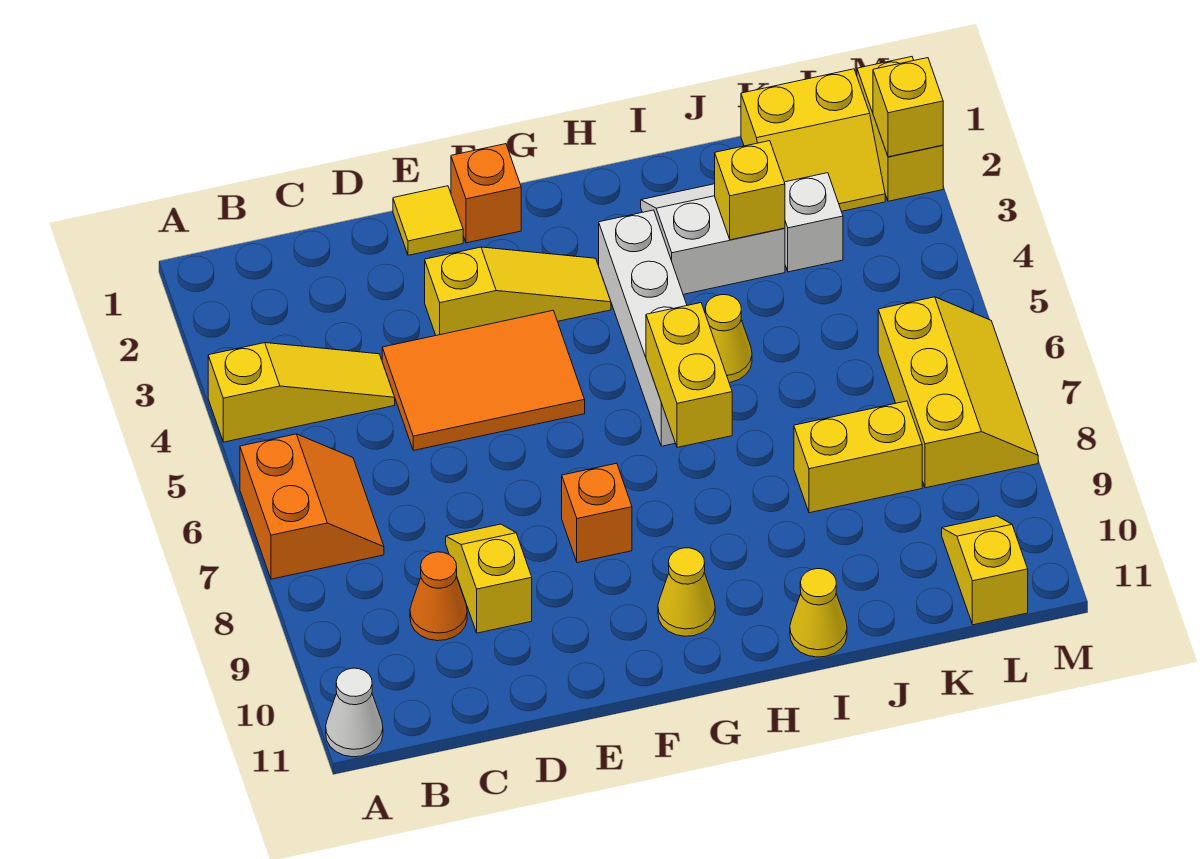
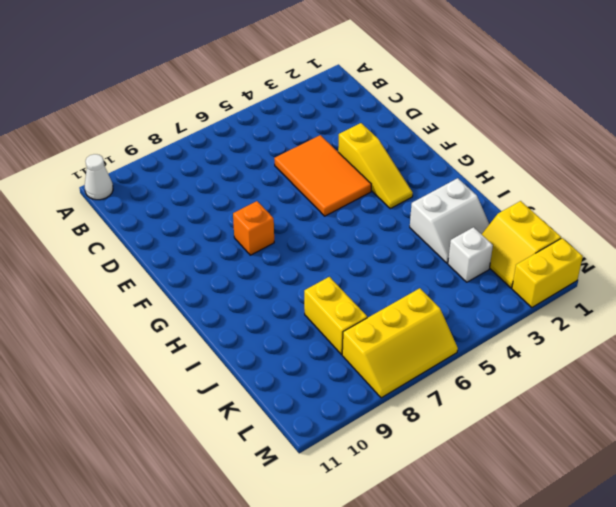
white 2x2 slope [410,178,489,263] -> white 2x2 slope turned to [641,184,785,294]
none -> yellow 1x3 slope [208,343,395,442]
none -> orange 2x2 slope [240,434,384,579]
none -> orange 1x1 cone [410,552,467,641]

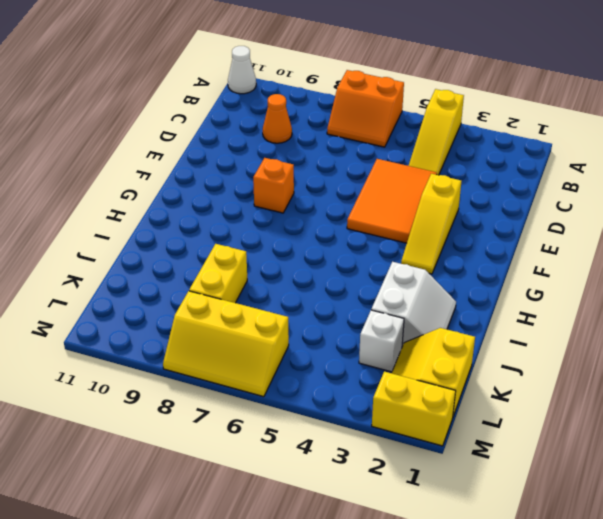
none -> yellow 1x2 slope [446,524,532,633]
none -> yellow 1x1 tile [393,186,463,255]
none -> orange 1x1 brick [451,144,521,243]

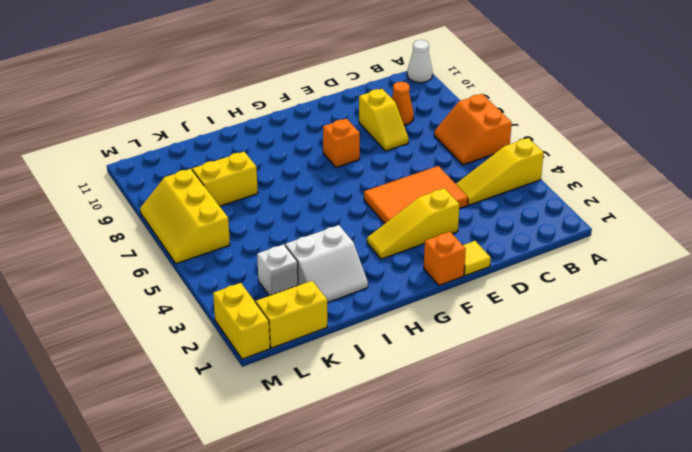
none -> yellow 1x1 cone [658,548,715,636]
none -> white 1x4 brick [599,210,687,446]
none -> yellow 1x1 cone [705,295,752,383]

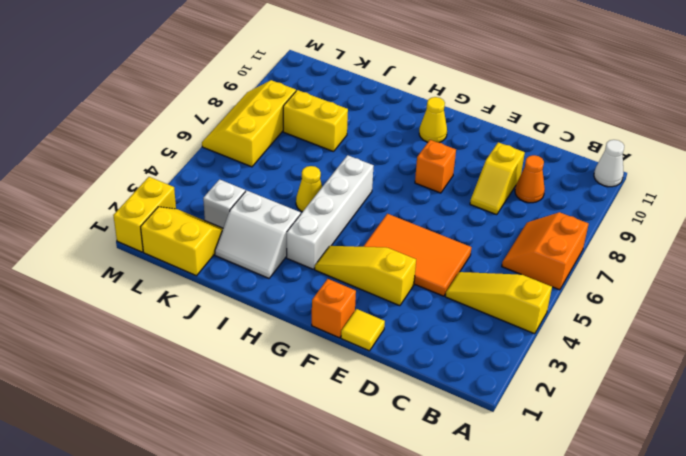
none -> yellow 1x1 cone [790,569,847,657]
none -> yellow 1x2 slope [942,516,1028,625]
none -> yellow 1x2 brick [646,303,732,447]

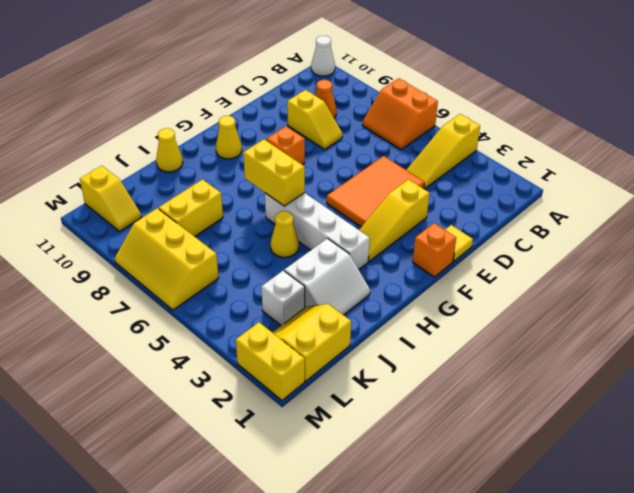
none -> yellow 1x1 brick [715,141,785,240]
none -> yellow 1x1 brick [873,58,943,157]

